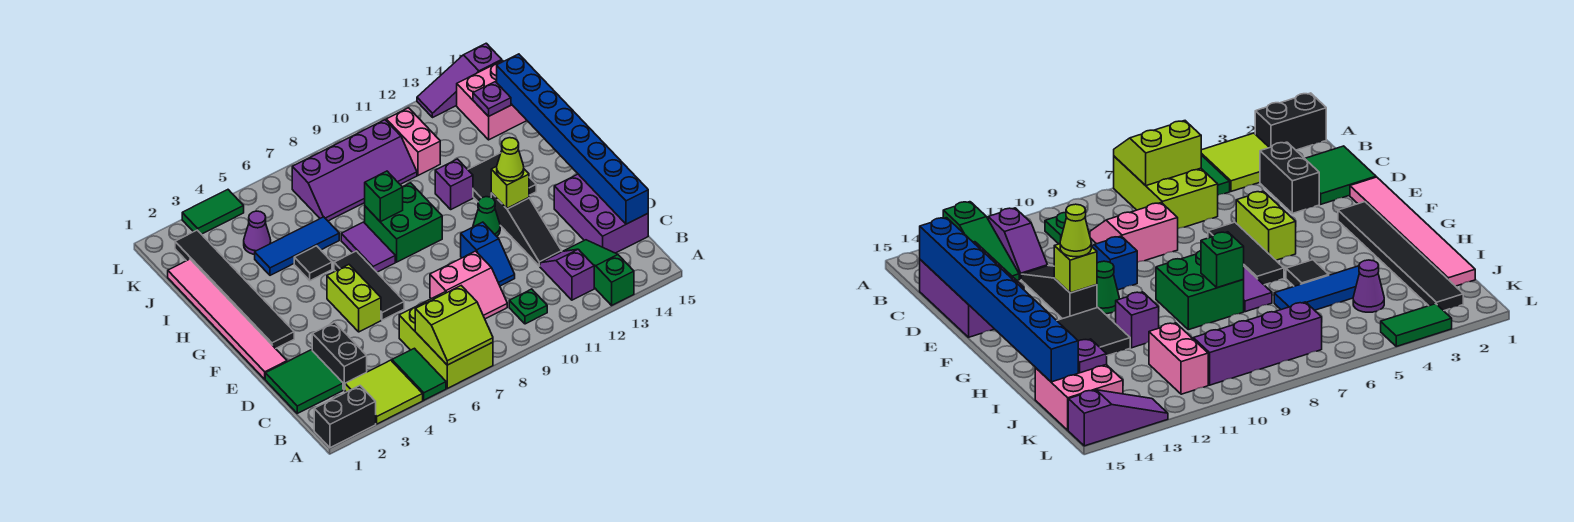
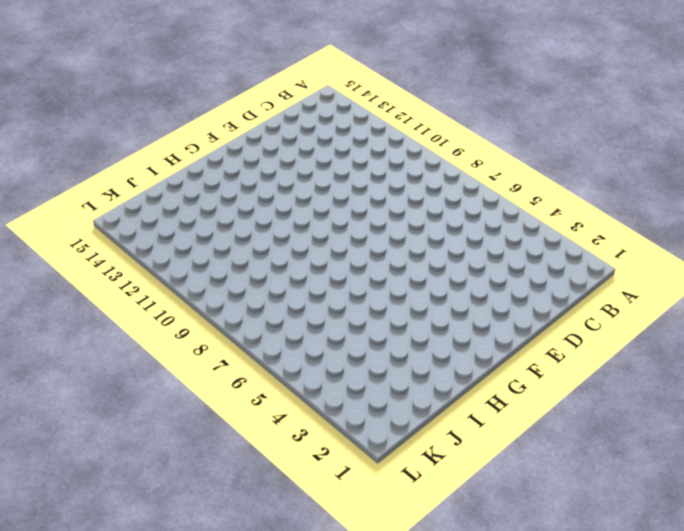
none -> black 1x2 brick [314,386,376,448]
none -> lime 2x2 tile [345,360,423,424]
none -> green 1x2 tile [392,348,446,400]
none -> lime 2x3 brick [399,292,493,388]

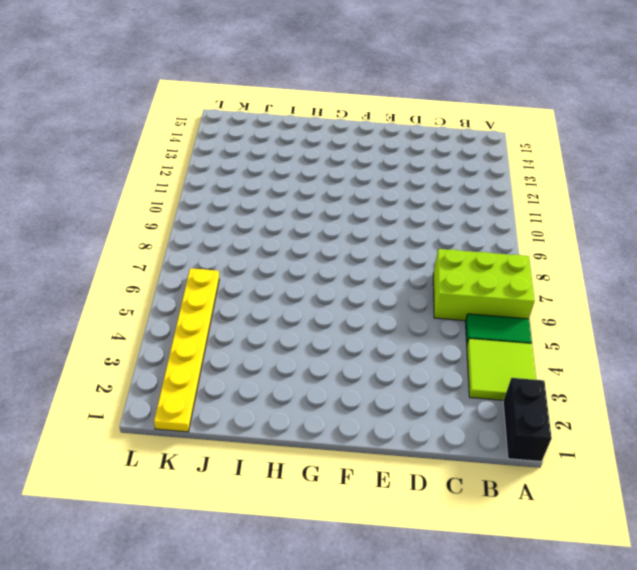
yellow 1x6 plate [154,268,219,432] -> black 1x6 tile [175,230,294,349]
none -> green 1x3 slope [564,240,634,305]
none -> green 1x1 plate [509,289,547,324]
none -> purple 1x2 slope [540,249,594,300]
none -> green 2x2 tile [265,350,343,413]

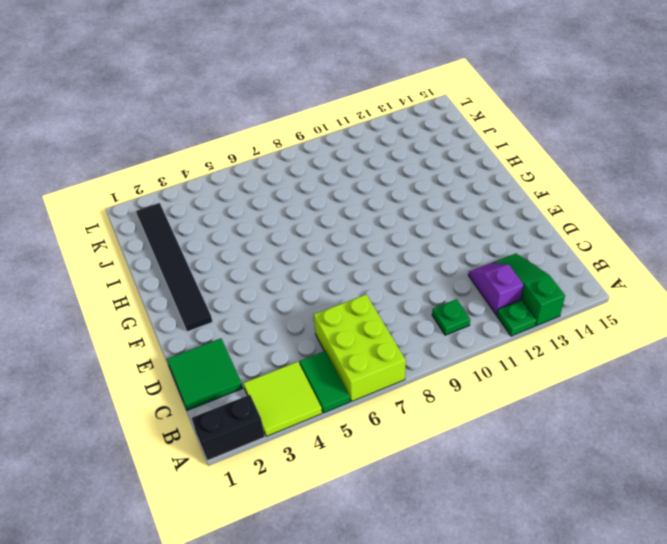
green 1x1 plate [497,300,536,336] -> none
none -> black 1x2 brick [312,322,367,390]
none -> pink 2x2 slope [430,251,507,319]
none -> purple 2x3 brick [554,174,648,253]
none -> blue 1x2 slope [461,222,515,286]

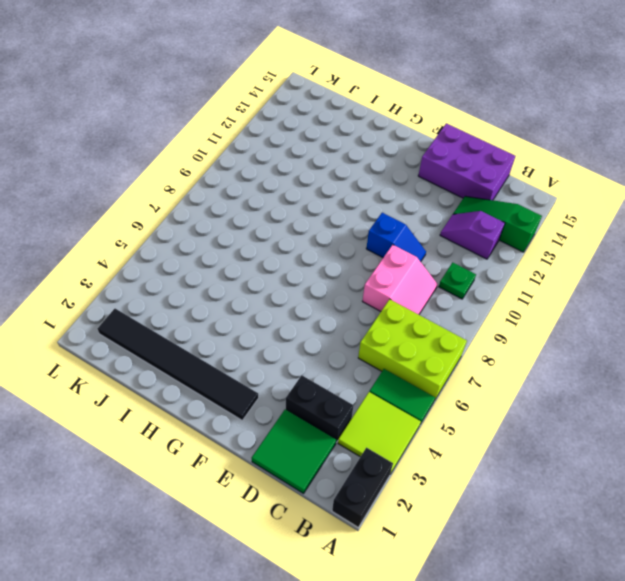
none -> black 1x3 slope [491,193,562,266]
none -> pink 1x6 tile [168,259,287,379]
none -> lime 1x2 brick [327,265,381,332]
none -> black 1x3 tile [334,251,404,320]

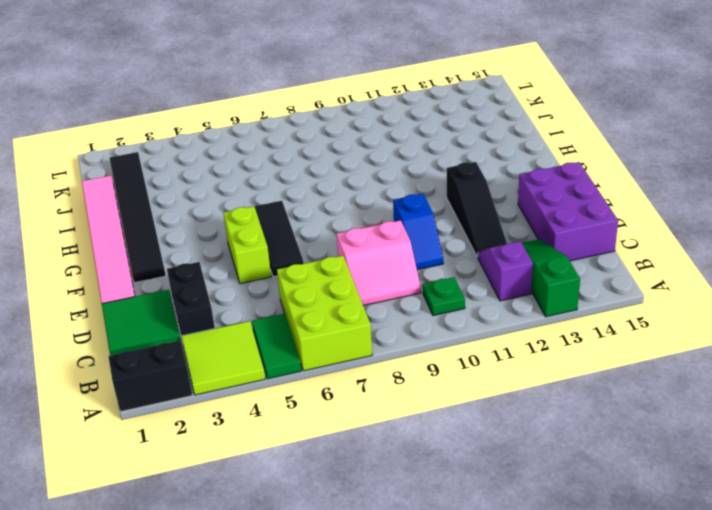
none -> green 1x1 cone [473,197,500,236]
none -> purple 1x2 tile [341,222,395,272]
none -> green 2x2 brick [365,183,442,262]
none -> black 2x2 tile [468,153,536,202]

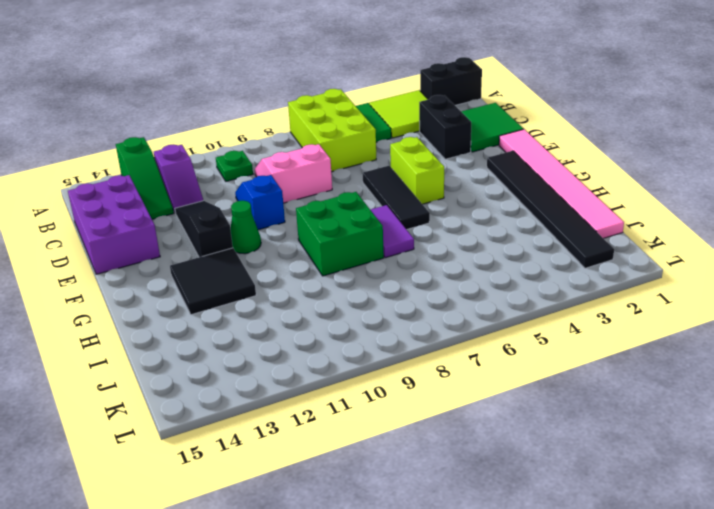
none -> black 1x1 tile [294,246,332,281]
none -> purple 1x1 brick [435,159,473,209]
none -> blue 1x3 tile [255,217,339,275]
none -> purple 1x1 cone [244,211,271,254]

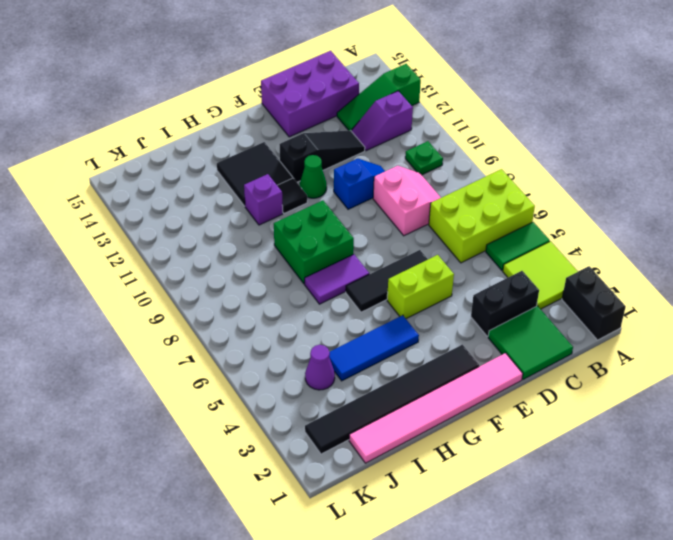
blue 1x3 tile [329,315,419,381] -> blue 1x3 tile turned to [255,217,339,275]
black 1x1 tile [277,178,307,213] -> black 1x1 tile moved to [294,246,332,281]
none -> purple 2x4 slope [292,120,417,221]
none -> pink 1x2 brick [386,108,440,175]
none -> pink 2x2 brick [457,61,527,140]
none -> green 1x2 tile [182,190,244,234]

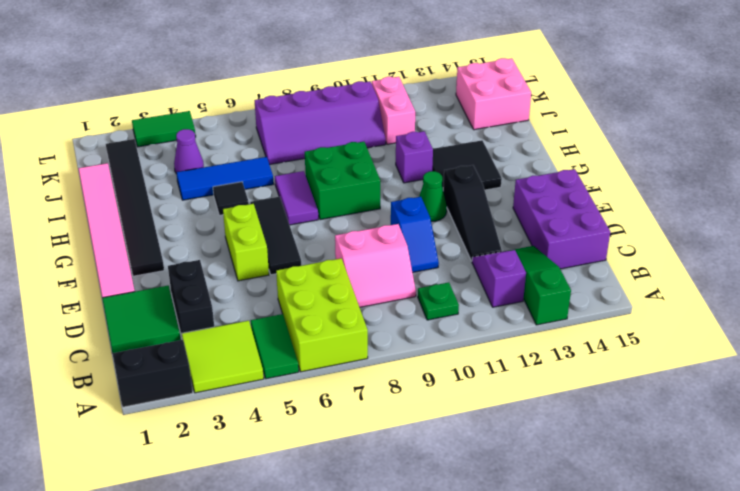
none -> purple 1x3 slope [417,43,502,118]
none -> lime 2x2 slope [415,286,493,365]
none -> blue 1x8 brick [497,54,648,224]
none -> lime 1x1 brick [491,166,529,208]

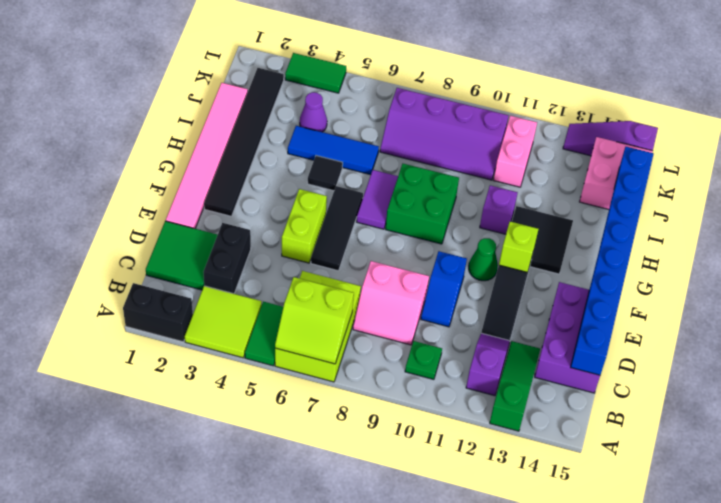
none -> green 1x1 brick [365,171,403,222]
none -> purple 1x1 plate [473,82,511,116]
none -> lime 1x1 cone [497,138,524,181]

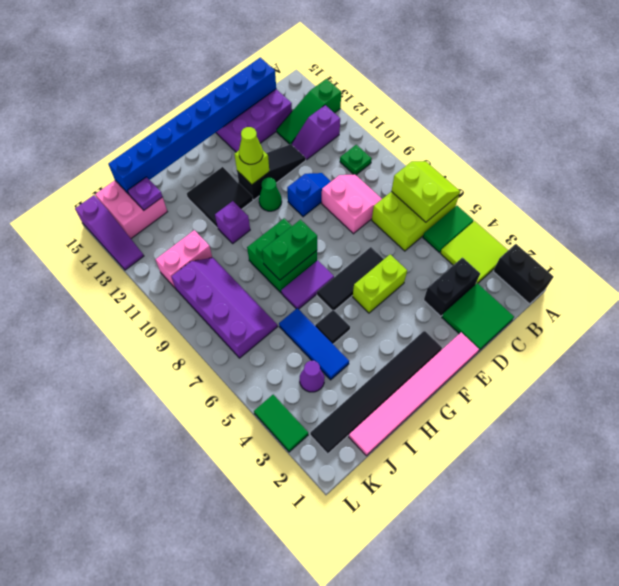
green 1x2 brick [262,220,317,280] -> green 1x1 brick [365,171,403,222]

